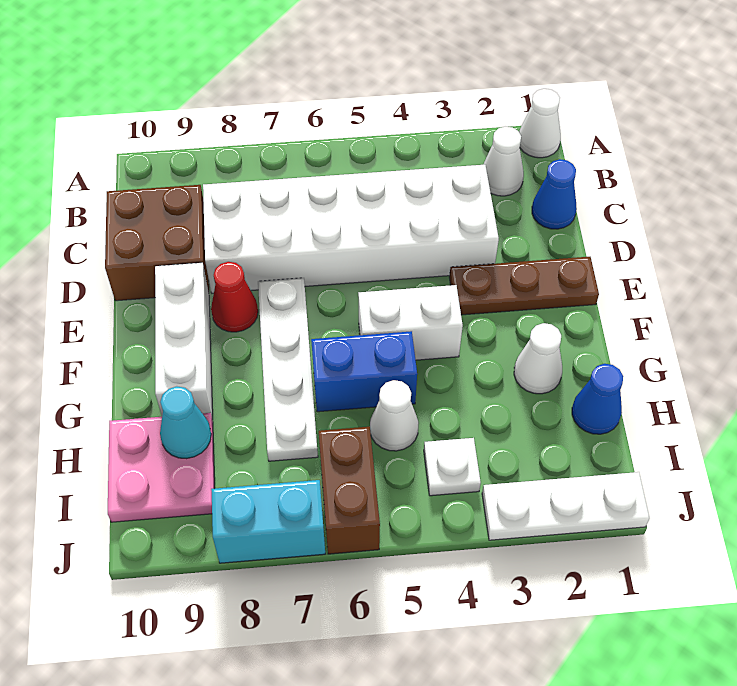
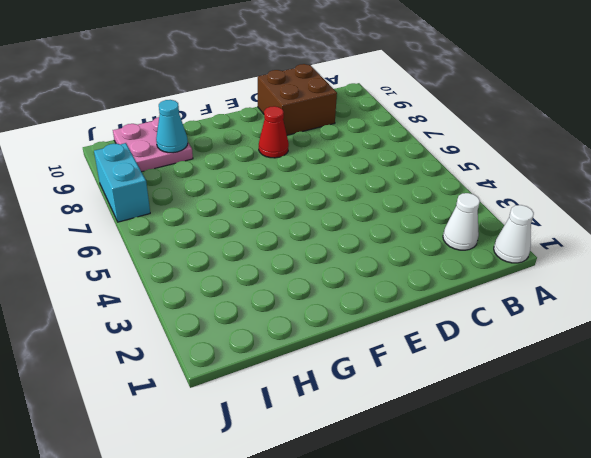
none -> blue 1x1 cone [532,159,577,229]
none -> white 2x6 brick [203,165,499,293]
none -> brown 1x3 plate [449,257,599,315]

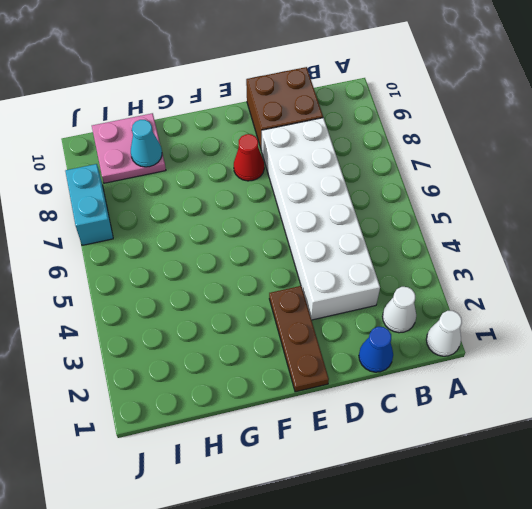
none -> white 1x4 plate [258,278,318,461]
none -> white 1x3 brick [155,263,213,420]
none -> white 1x2 brick [358,285,463,360]

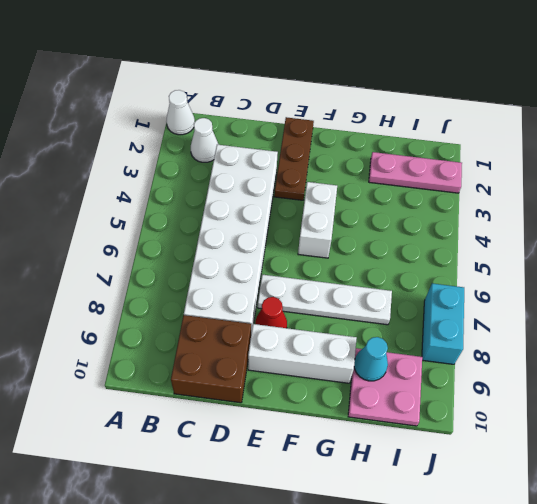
pink 1x3 plate [369,152,462,193] -> white 1x3 plate [482,472,649,540]
none -> blue 1x1 cone [532,159,577,229]
none -> white 1x1 cone [514,323,562,394]
none -> blue 1x2 brick [311,331,417,412]

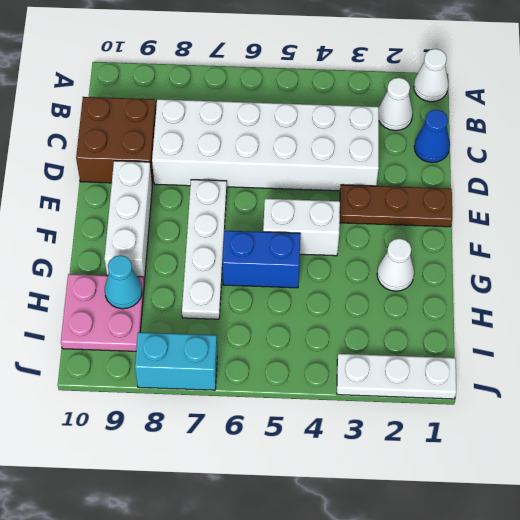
none -> red 1x1 cone [211,262,258,332]
none -> blue 1x1 cone [572,364,623,434]
none -> white 1x1 cone [370,380,419,451]

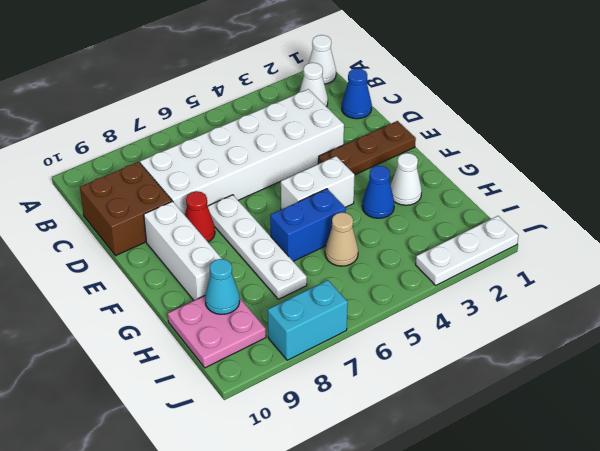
blue 1x1 cone [362,166,394,218] -> blue 1x1 cone moved to [572,364,623,434]
tan 1x1 cone [325,212,358,266] -> white 1x1 cone [370,380,419,451]
none -> white 1x1 plate [424,438,481,496]
none -> brown 1x2 brick [319,427,380,554]

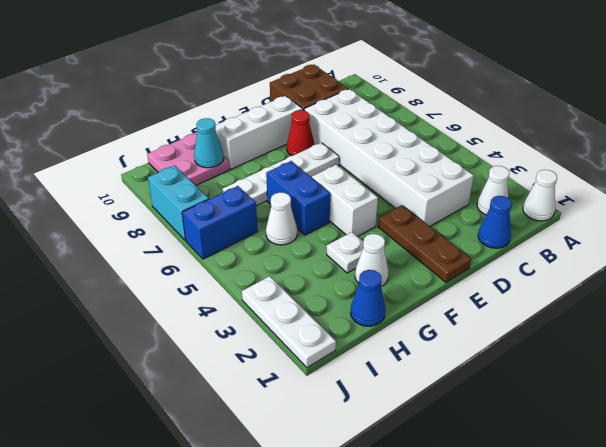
white 1x1 plate [327,232,364,273] -> white 1x1 plate moved to [424,438,481,496]
blue 1x2 brick [182,186,258,259] -> brown 1x2 brick [319,427,380,554]

